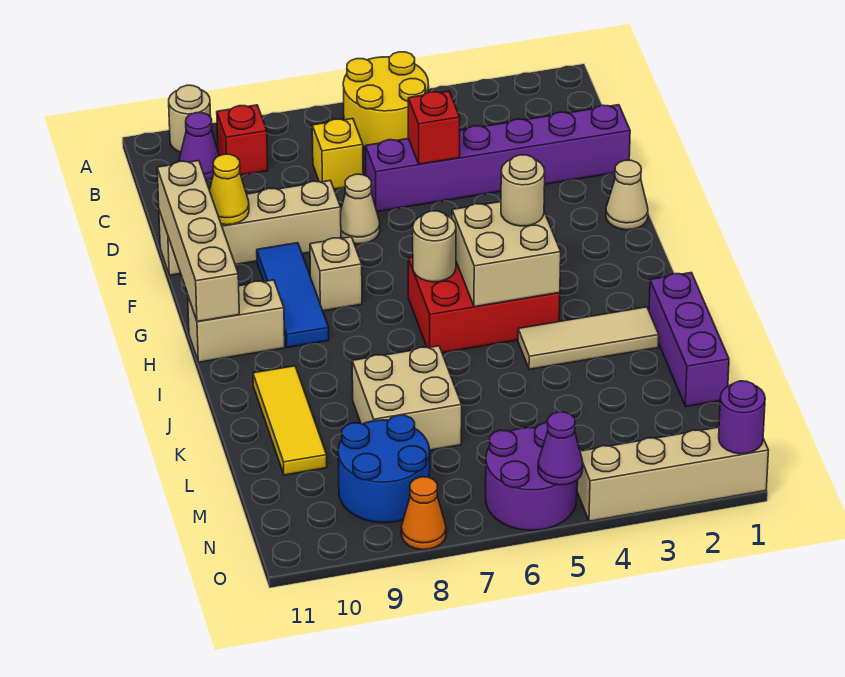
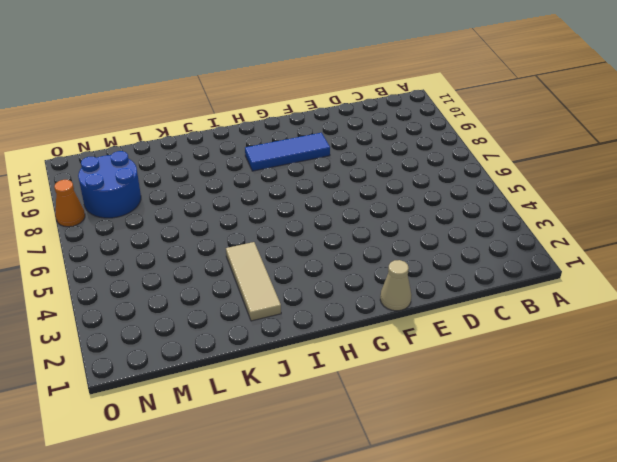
none -> yellow 2x2 round brick [343,52,429,147]
none -> tan 1x1 round brick [169,85,211,152]
none -> red 1x1 brick [217,105,268,175]

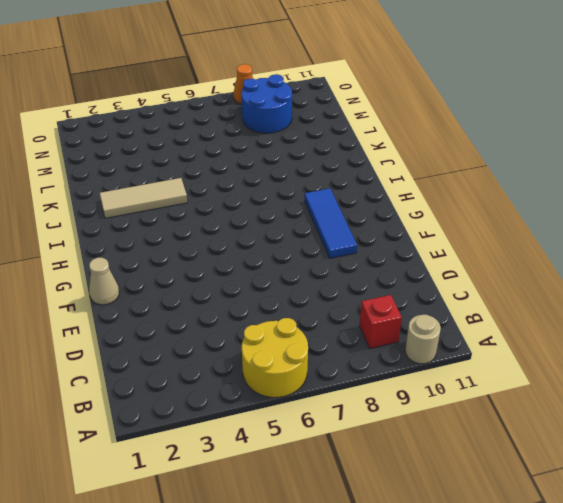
none -> purple 1x1 cone [179,113,219,180]
none -> yellow 1x1 brick [312,118,363,189]
none -> purple 1x6 brick [365,105,630,212]

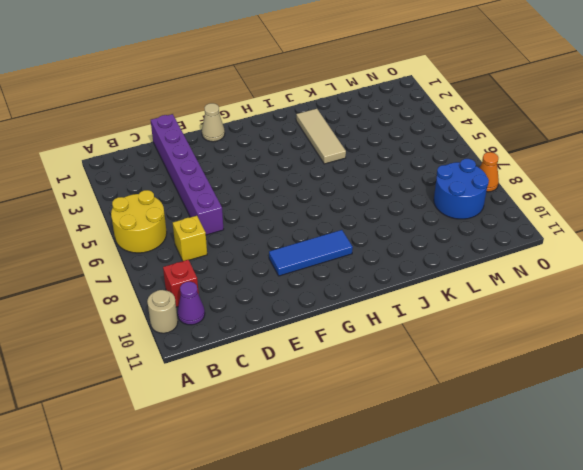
none -> tan 1x1 cone [341,174,380,244]
none -> tan 1x4 brick [159,181,341,275]
none -> tan 1x1 brick [310,237,362,311]

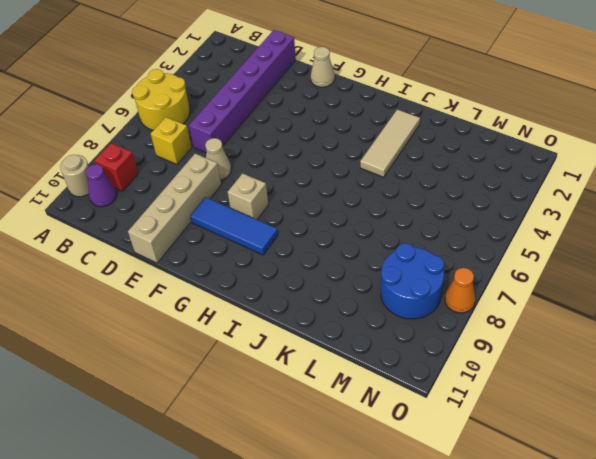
none -> red 2x3 brick [408,257,560,353]
none -> tan 1x2 brick [188,280,285,362]
none -> purple 1x3 brick [649,273,729,406]

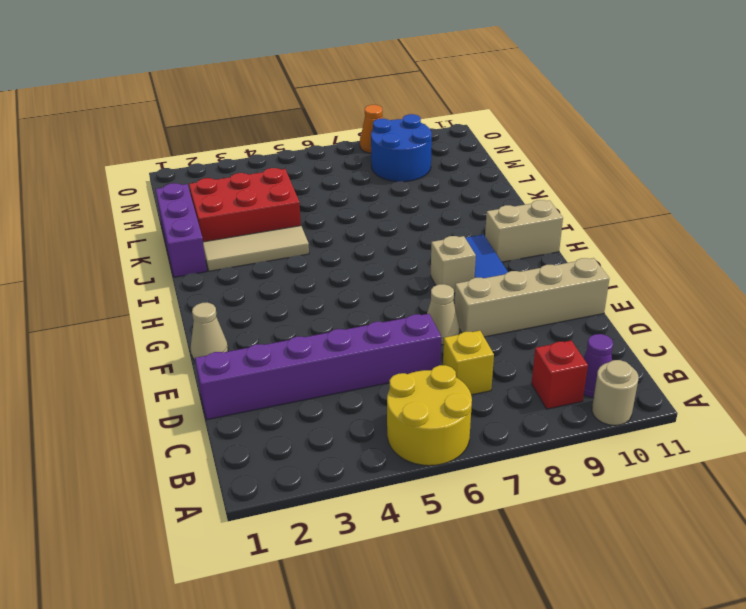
red 2x3 brick [189,168,301,242] -> red 2x3 brick moved to [408,257,560,353]
none -> yellow 1x3 tile [253,366,327,475]
none -> tan 2x2 brick [352,346,462,450]
none -> purple 2x2 round brick [486,423,577,530]

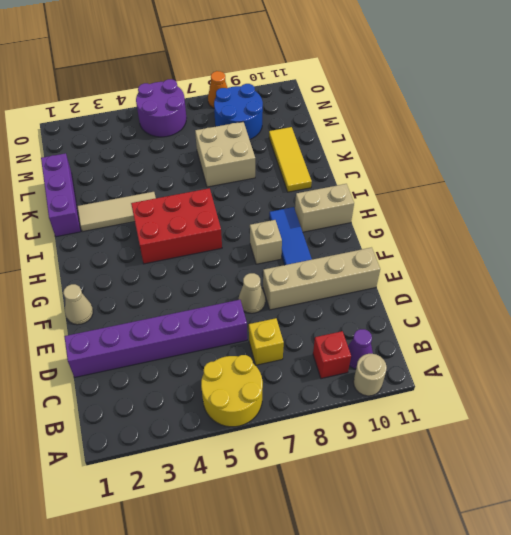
none -> tan 1x4 brick [577,427,768,521]
none -> red 1x1 brick [408,91,460,164]
none -> yellow 1x1 cone [210,154,249,225]

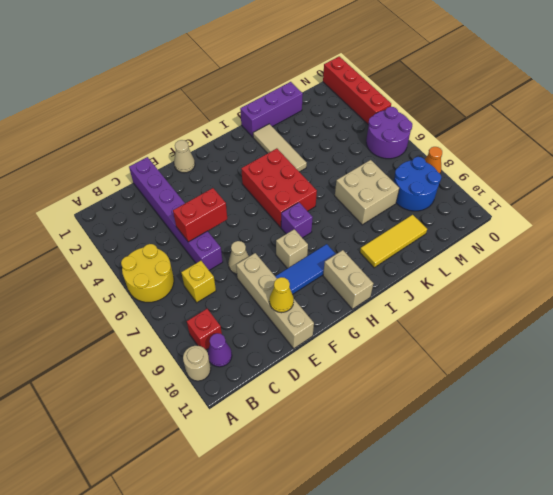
red 1x2 brick [173,188,227,242] -> red 1x1 brick [408,91,460,164]
purple 1x1 brick [281,203,313,238] -> none
red 1x4 brick [323,56,391,124] -> tan 1x4 brick [577,427,768,521]
none -> tan 1x4 brick [157,161,239,322]
none -> tan 2x2 brick [452,202,561,307]
none -> tan 1x1 round brick [413,211,456,282]

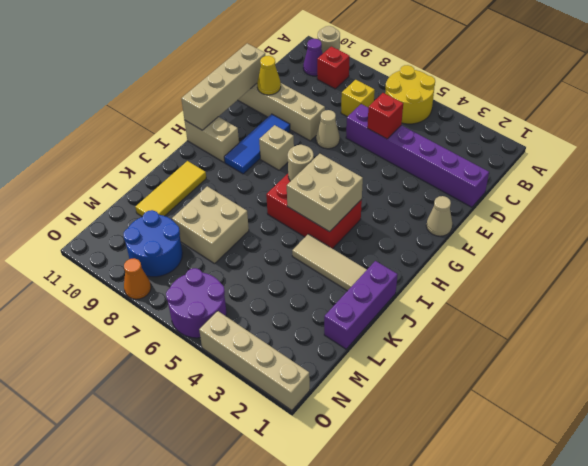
none -> purple 1x1 round brick [719,381,765,454]
none -> purple 1x1 cone [538,412,583,485]
none -> tan 1x1 round brick [501,155,545,226]

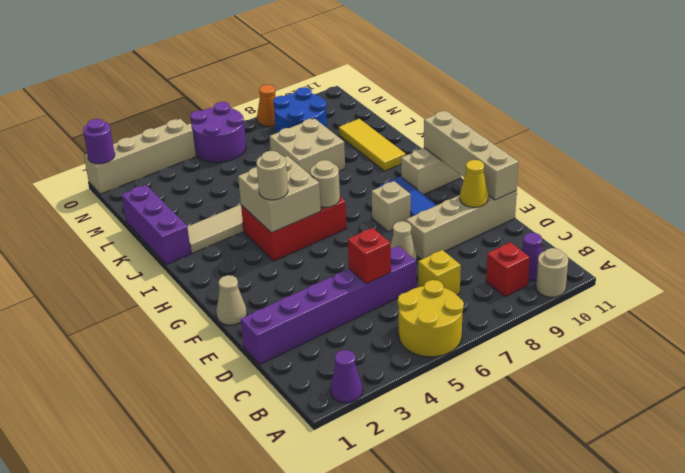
purple 1x1 cone [330,350,362,403] -> purple 1x1 cone moved to [538,412,583,485]

